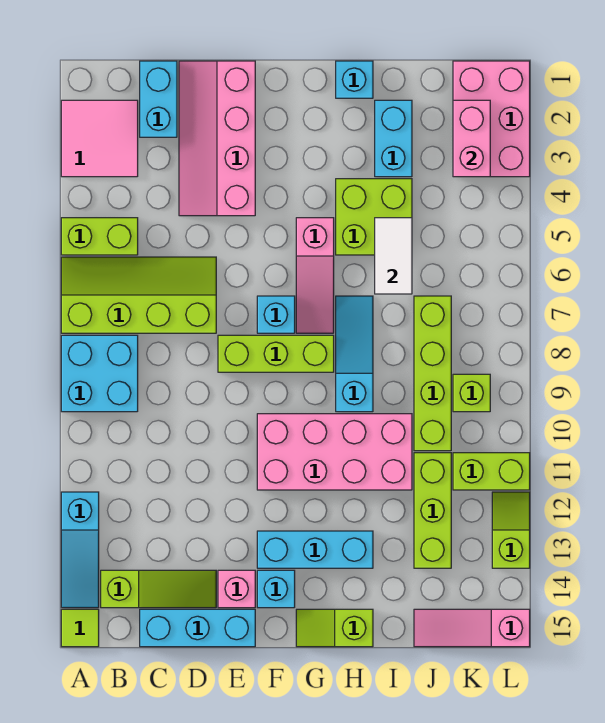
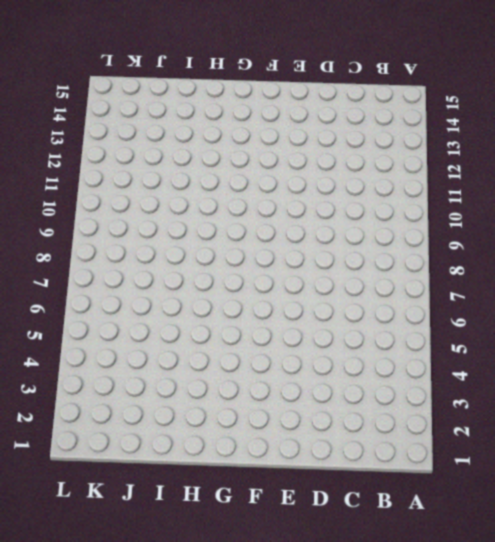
none -> pink 2x2 tile [61,100,138,177]
none -> lime 1x2 brick [61,218,138,255]
none -> lime 2x4 slope [61,257,216,333]
none -> cyan 2x2 brick [61,335,138,412]

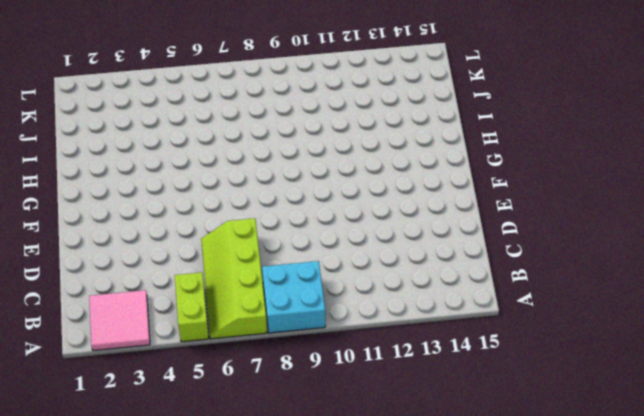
none -> cyan 1x3 slope [61,492,99,608]
none -> lime 1x1 tile [61,609,99,647]
none -> lime 1x3 slope [101,570,216,608]
none -> cyan 1x2 brick [140,61,177,137]

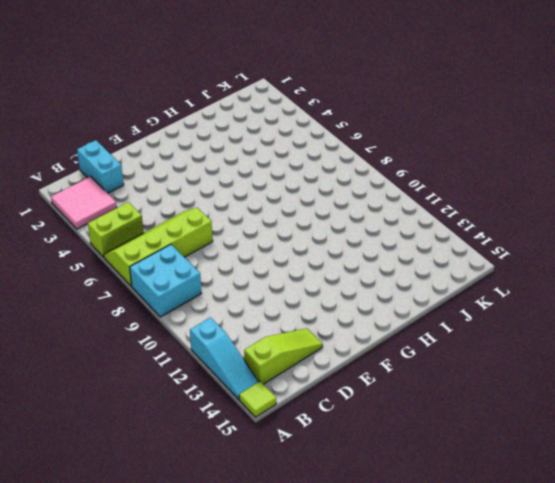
none -> cyan 1x3 brick [140,609,255,647]
none -> pink 2x4 slope [179,61,255,216]
none -> lime 1x3 brick [218,335,334,372]
none -> pink 1x1 brick [218,570,255,608]

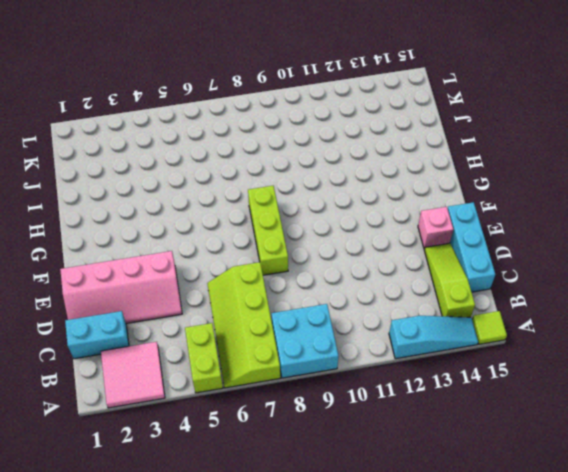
none -> cyan 1x1 brick [257,296,295,333]
none -> pink 2x4 brick [257,414,412,490]
none -> cyan 1x3 brick [257,531,373,568]
none -> cyan 1x1 brick [257,570,295,608]

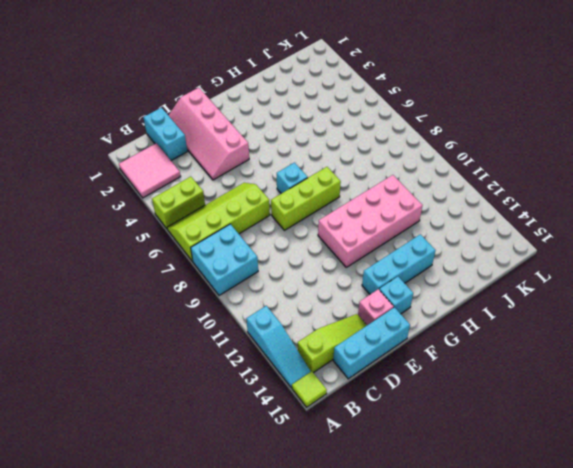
none -> pink 1x3 slope [296,218,334,333]
none -> lime 1x2 slope [296,609,373,647]
none -> cyan 1x1 brick [336,61,373,98]
none -> lime 2x2 brick [336,179,412,255]

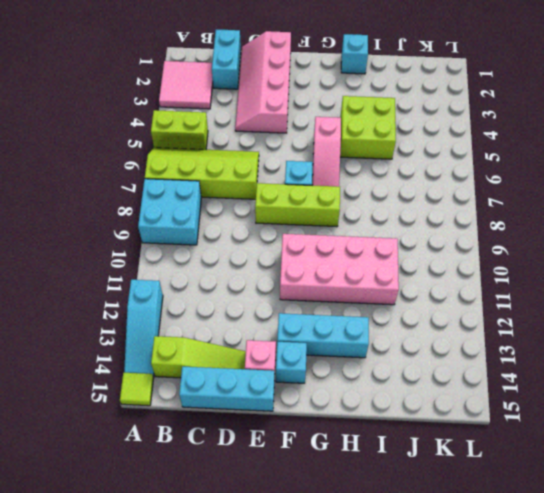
none -> lime 1x2 slope [296,609,373,647]
none -> cyan 1x3 slope [336,296,373,412]
none -> cyan 1x2 brick [375,100,412,177]
none -> lime 1x4 brick [414,296,451,451]

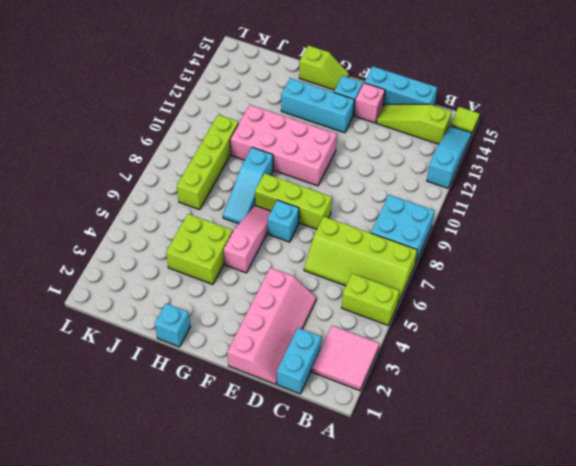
none -> cyan 1x2 brick [375,100,412,177]
none -> lime 1x3 brick [414,453,451,568]
none -> pink 1x3 slope [414,609,530,647]
none -> pink 2x3 brick [453,61,530,177]

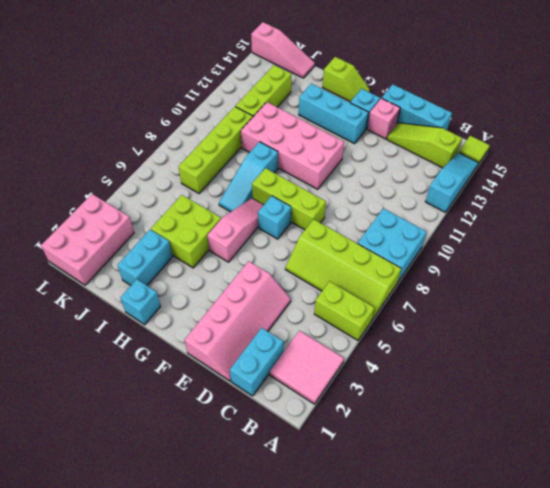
none -> lime 1x1 brick [453,374,490,412]
none -> lime 1x2 brick [453,453,530,490]
none -> lime 1x2 slope [492,492,530,568]
none -> white 1x2 tile [375,218,412,294]

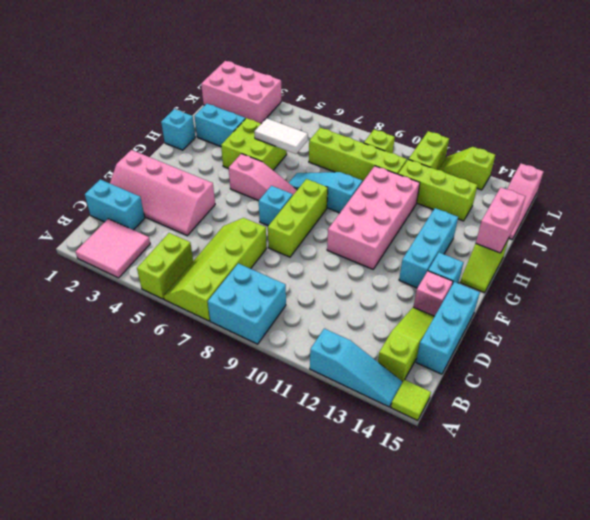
pink 1x2 brick [476,187,526,253] -> pink 1x2 brick turned to [453,100,490,177]

